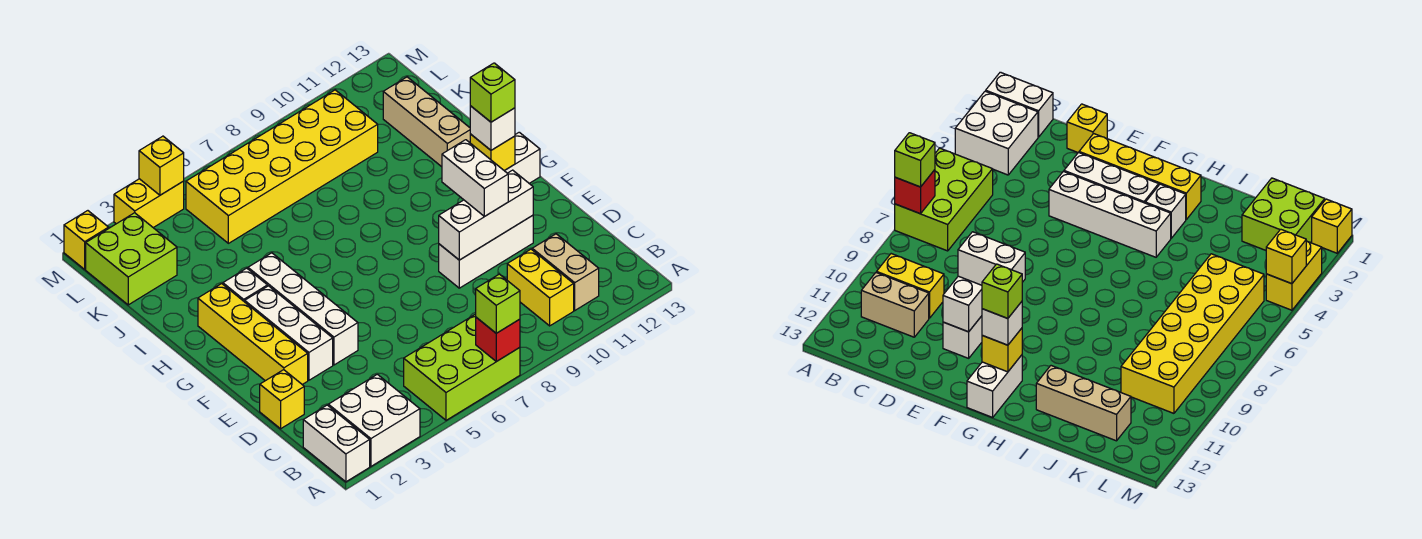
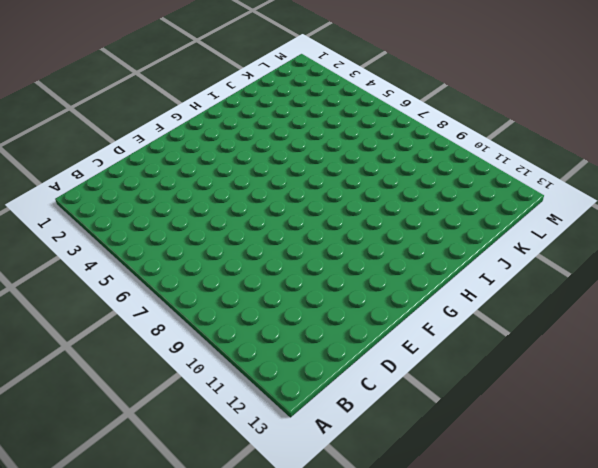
none -> white 1x2 brick [303,405,370,482]
none -> white 2x2 brick [328,374,420,466]
none -> lime 2x3 brick [404,314,520,420]

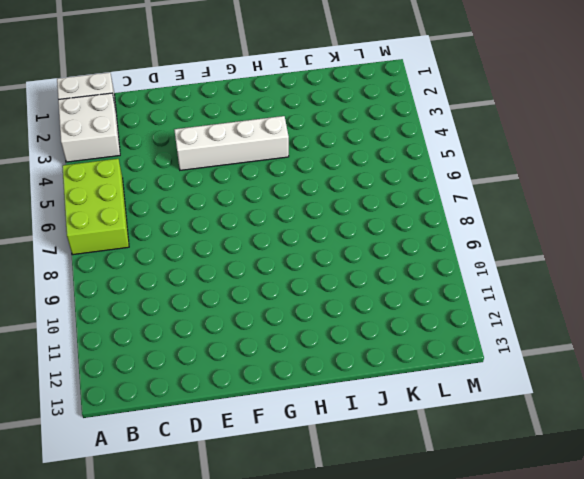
none -> yellow 1x2 brick [507,249,574,326]
none -> tan 1x2 brick [532,234,599,310]
none -> yellow 1x1 brick [260,370,304,429]

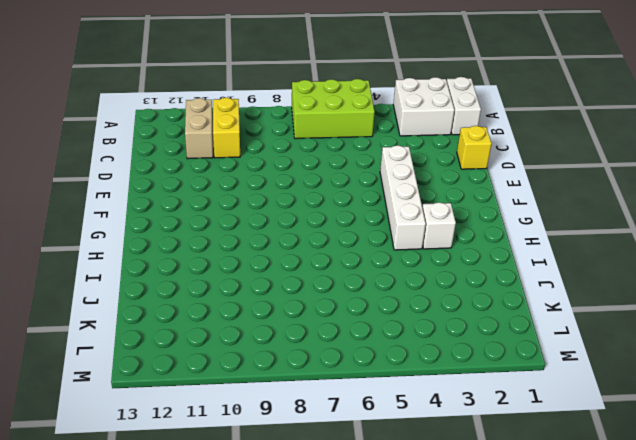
none -> yellow 1x4 brick [198,284,308,384]
none -> white 1x3 brick [245,286,333,380]
none -> white 1x3 brick [439,215,533,288]

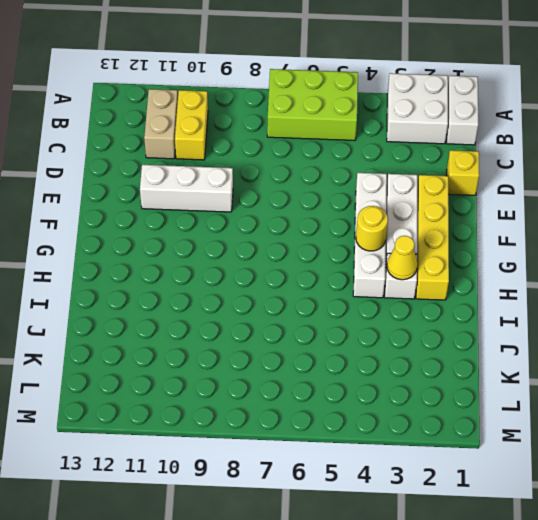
yellow 1x1 round brick [356,206,388,251] -> none
yellow 1x1 cone [387,236,417,280] -> none
none -> white 1x2 brick [505,132,540,183]
none -> tan 1x3 brick [383,77,470,167]
none -> lime 2x2 brick [86,213,177,305]

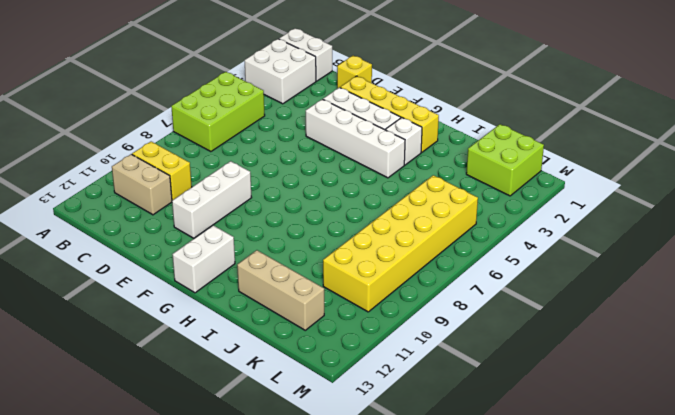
none -> yellow 1x1 brick [64,211,109,269]
none -> yellow 1x2 brick [114,179,184,228]
none -> red 1x1 brick [476,317,520,362]

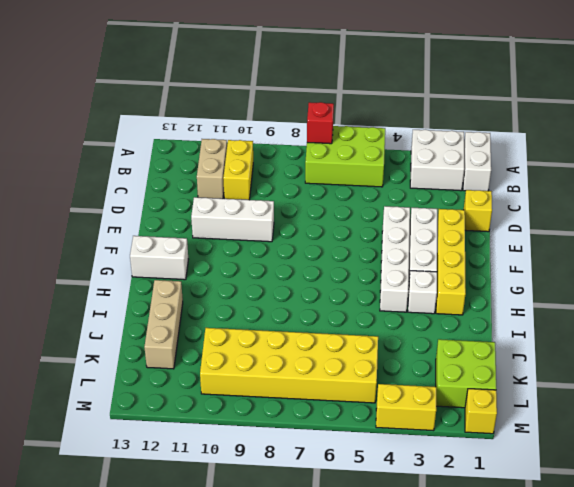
none -> white 1x3 brick [439,170,533,260]
none -> yellow 1x1 brick [470,134,515,171]
none -> yellow 1x1 brick [139,136,184,195]

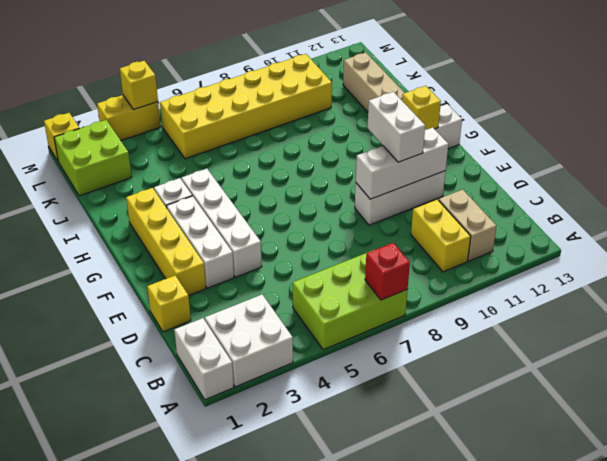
none -> lime 1x1 brick [476,274,520,333]
none -> white 1x1 brick [470,106,515,150]
none -> lime 1x1 brick [470,63,515,122]

